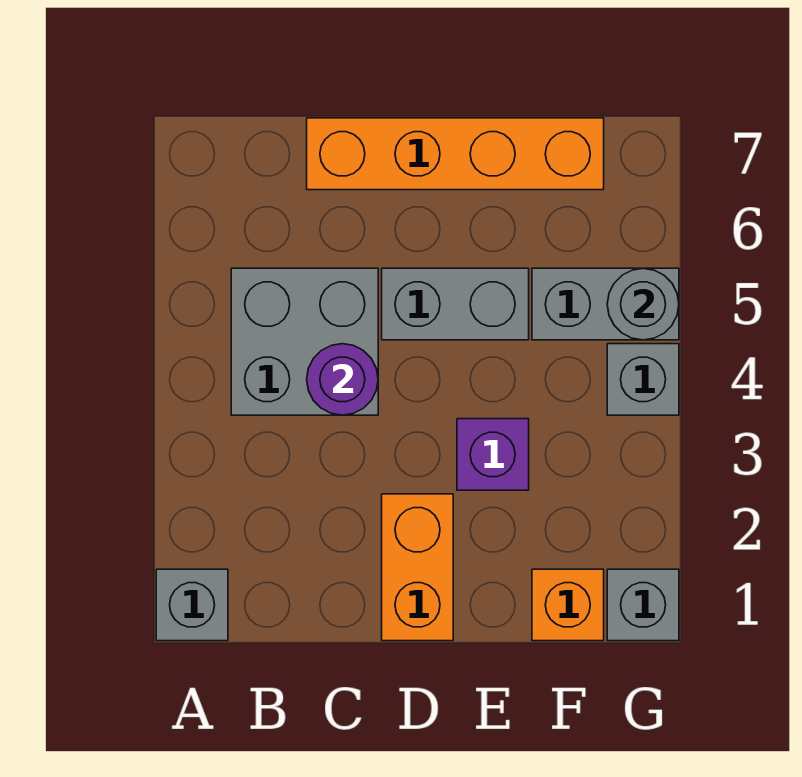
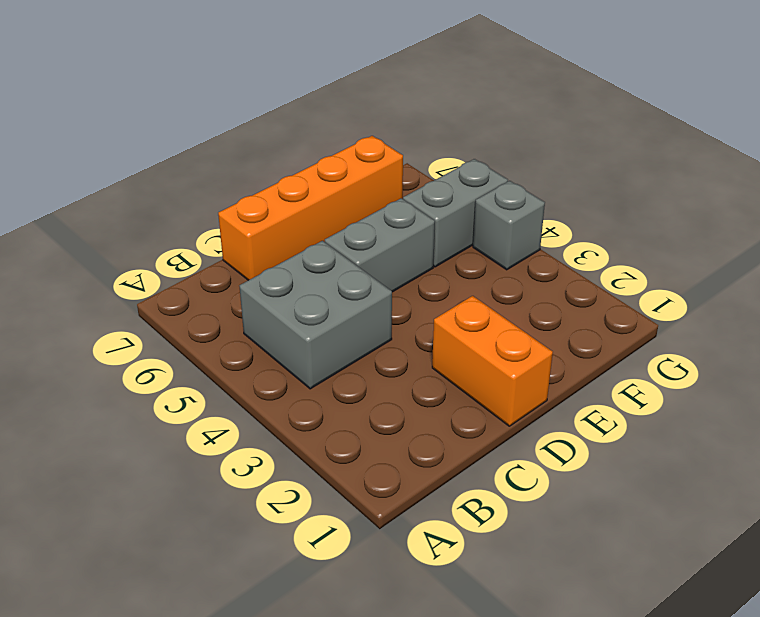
none -> grey 1x1 brick [156,569,228,641]
none -> purple 1x1 brick [457,419,529,490]
none -> orange 1x1 brick [532,569,604,641]

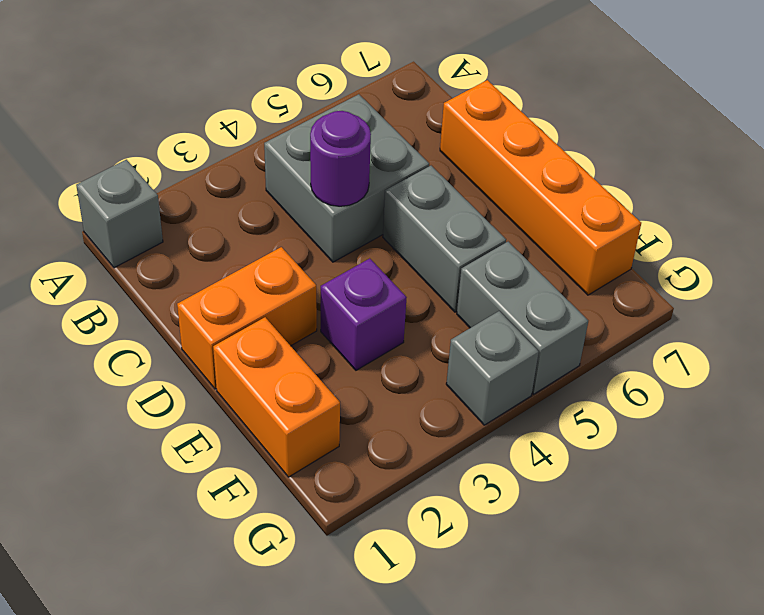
orange 1x2 brick [213,317,340,477] -> orange 1x1 brick [532,569,604,641]
none -> grey 1x1 brick [607,569,679,641]
none -> grey 1x1 round brick [607,269,679,340]

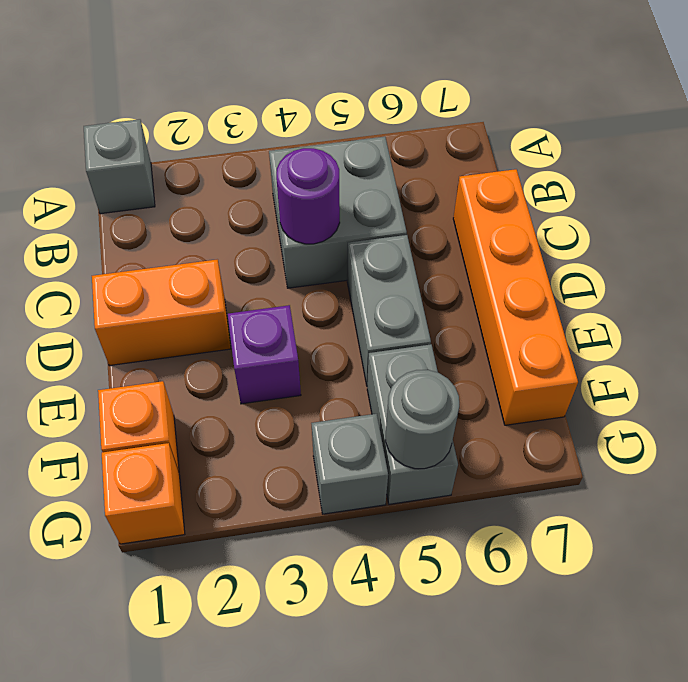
orange 1x1 brick [102,443,185,544] -> grey 1x1 brick [607,569,679,641]

